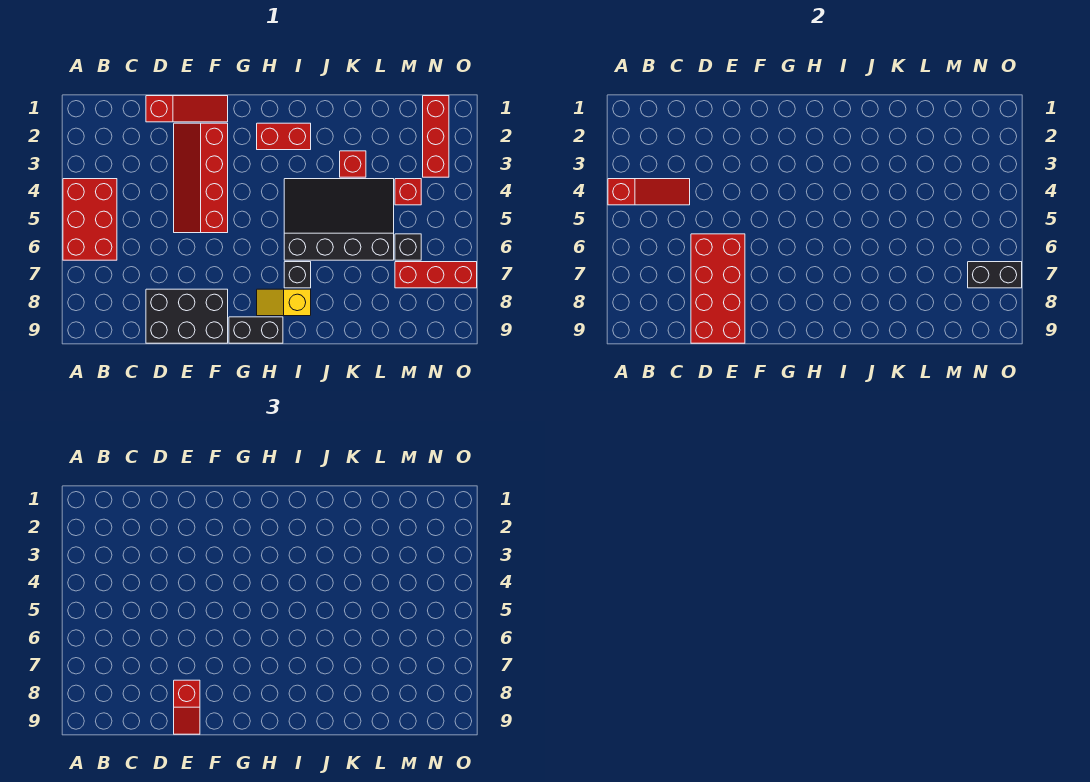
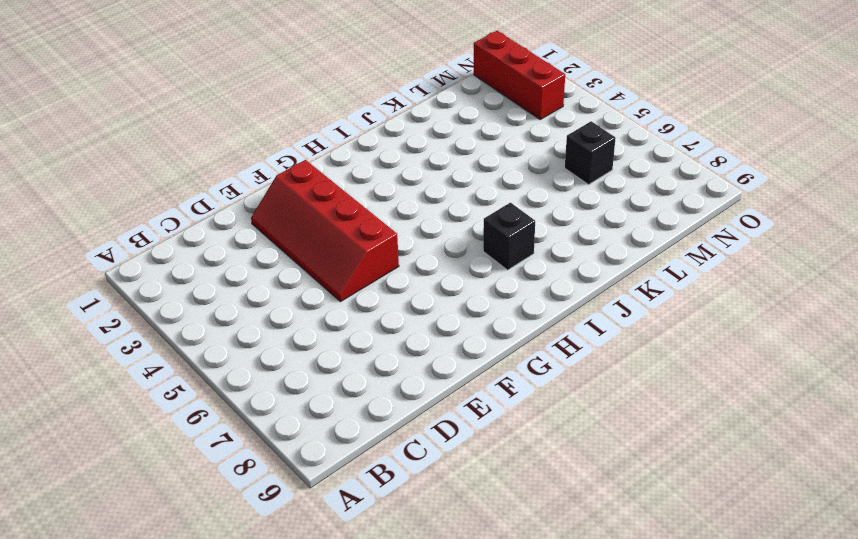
none -> red 2x3 brick [63,179,117,260]
none -> red 1x3 slope [146,96,228,122]
none -> black 2x3 brick [146,289,228,343]

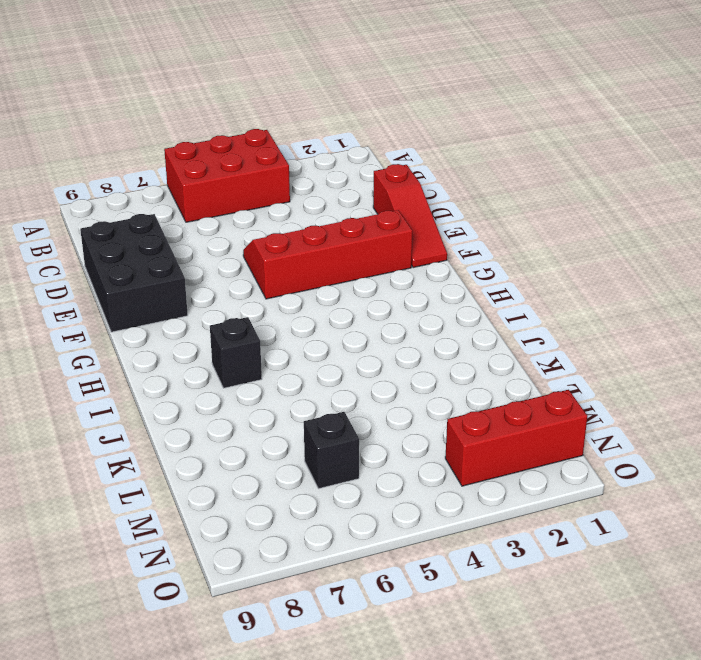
none -> black 1x2 brick [229,317,283,343]
none -> red 1x2 brick [257,123,311,150]
none -> yellow 1x2 slope [257,289,311,316]

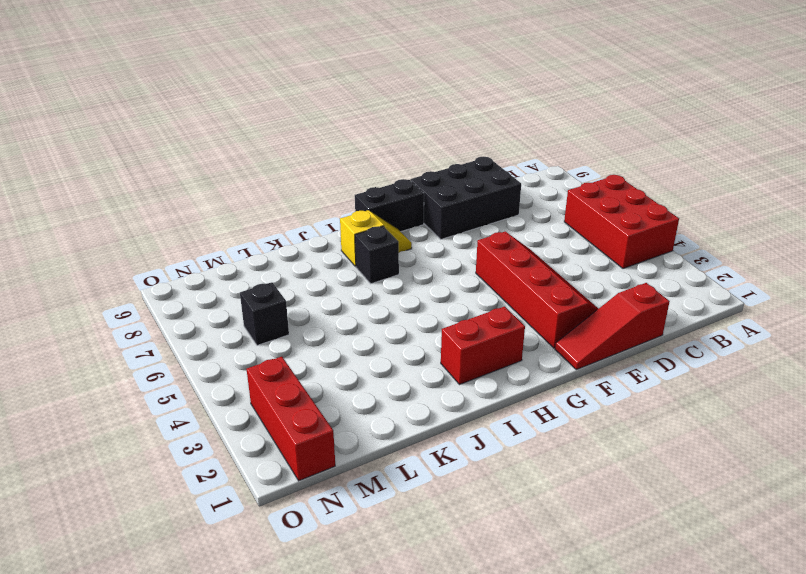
none -> black 3x4 slope [284,179,394,260]
none -> red 1x1 brick [340,151,366,177]
none -> red 1x1 brick [395,179,421,205]

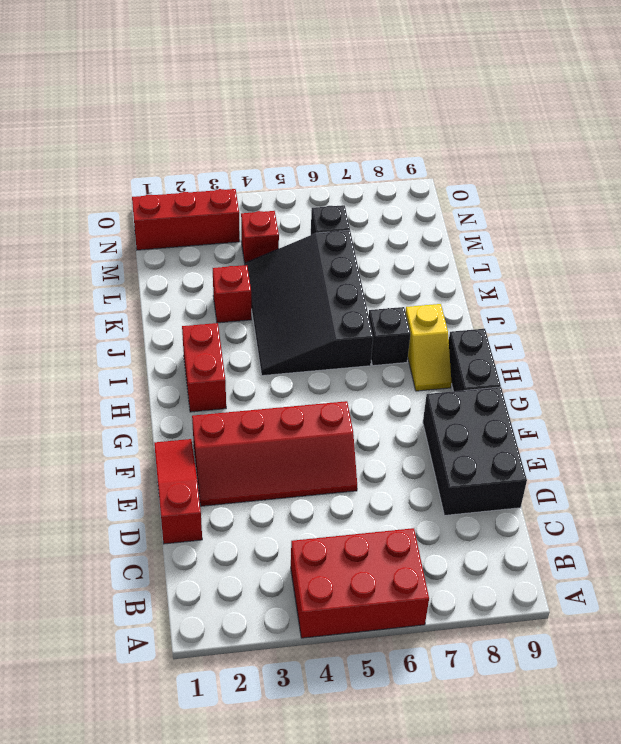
none -> red 1x3 brick [395,262,477,288]
none -> red 1x3 slope [608,179,690,205]
none -> red 2x4 brick [691,234,745,343]

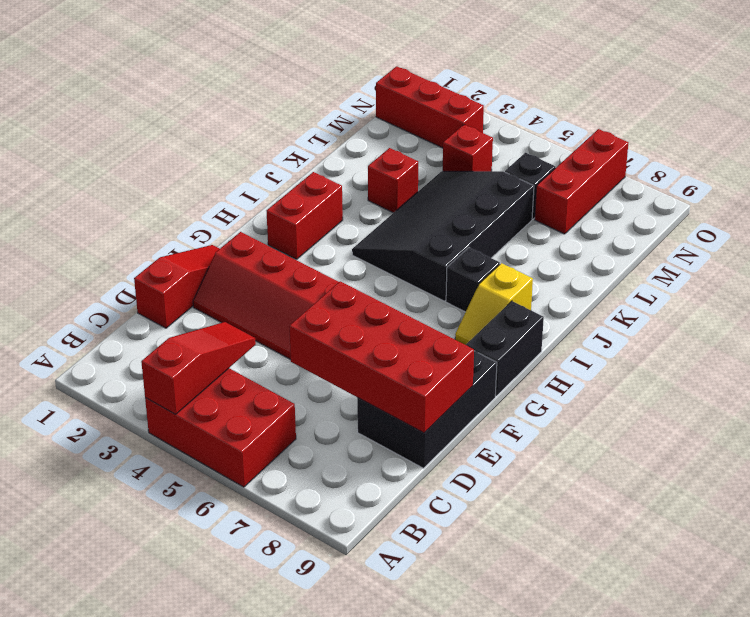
none -> black 1x2 brick [968,262,1022,288]
none -> red 1x2 slope [174,680,200,734]

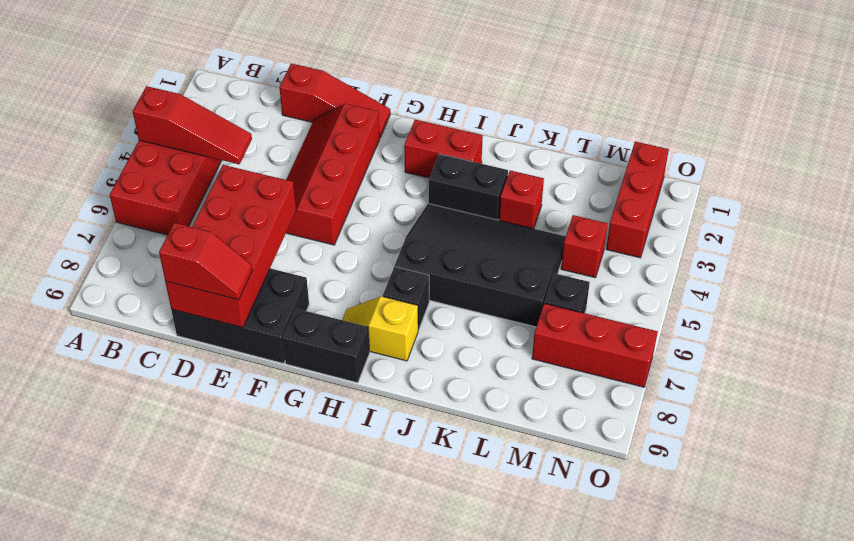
red 1x2 slope [159,223,252,300] -> red 1x2 slope turned to [174,680,200,734]
black 1x2 brick [429,154,508,220] -> black 1x2 brick moved to [968,262,1022,288]

